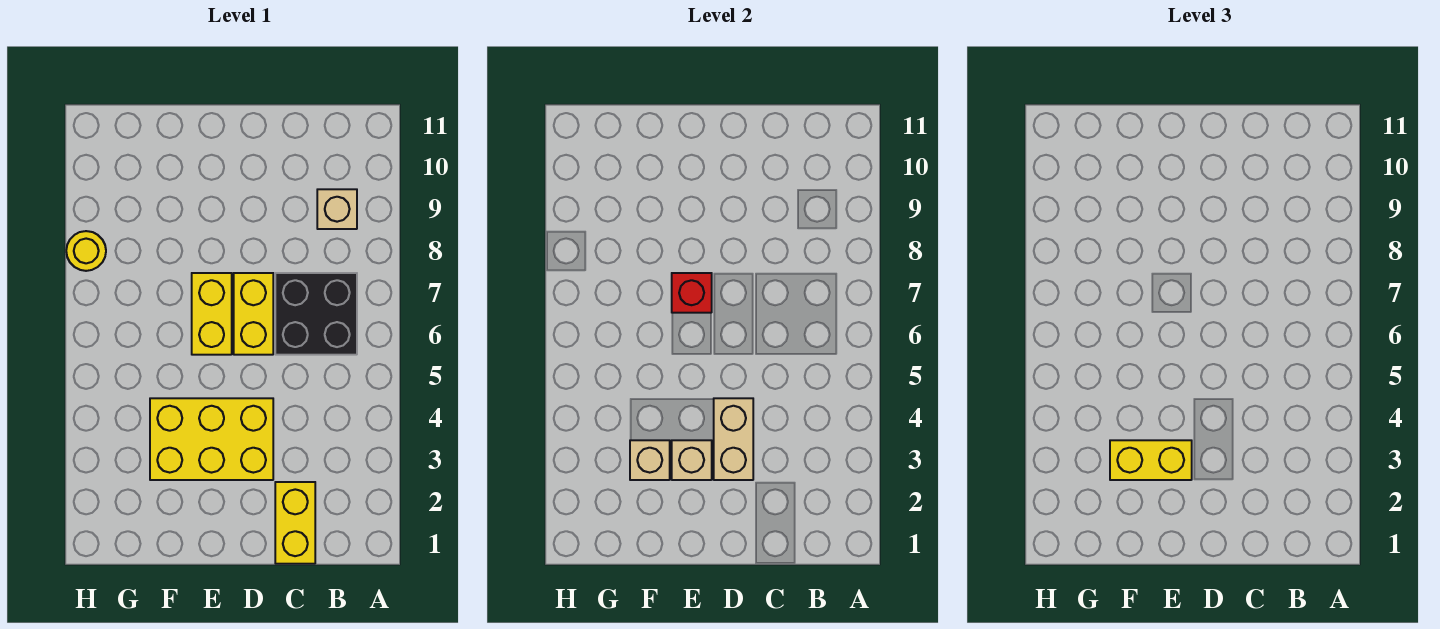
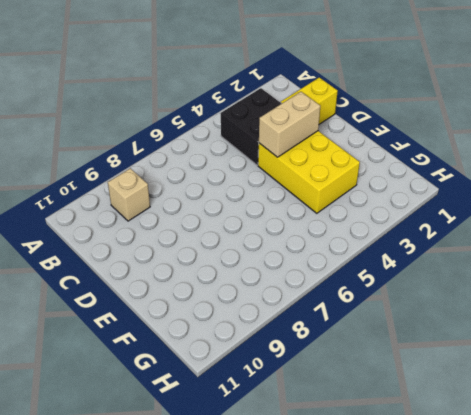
black 2x2 brick [221,88,282,165] -> black 2x2 brick moved to [275,273,357,355]
none -> yellow 1x2 brick [234,273,273,355]
none -> yellow 1x2 brick [192,273,232,355]
none -> yellow 1x1 round brick [66,231,106,271]

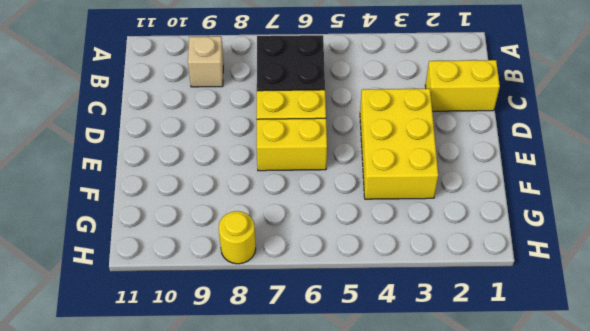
none -> tan 1x2 brick [714,398,753,480]
none -> tan 1x1 brick [672,440,712,480]
none -> red 1x1 brick [672,273,712,313]

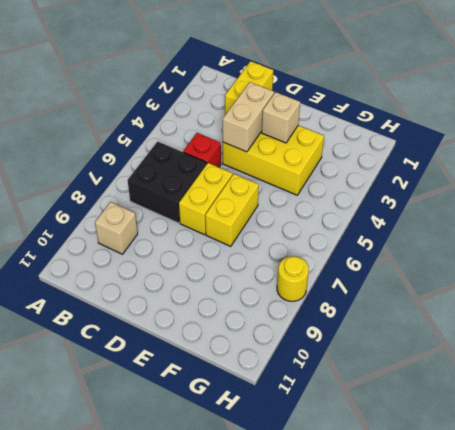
red 1x1 brick [183,133,221,167] -> red 1x1 brick moved to [672,273,712,313]
none -> tan 1x1 brick [630,440,670,480]
none -> yellow 1x2 brick [1110,440,1192,480]

